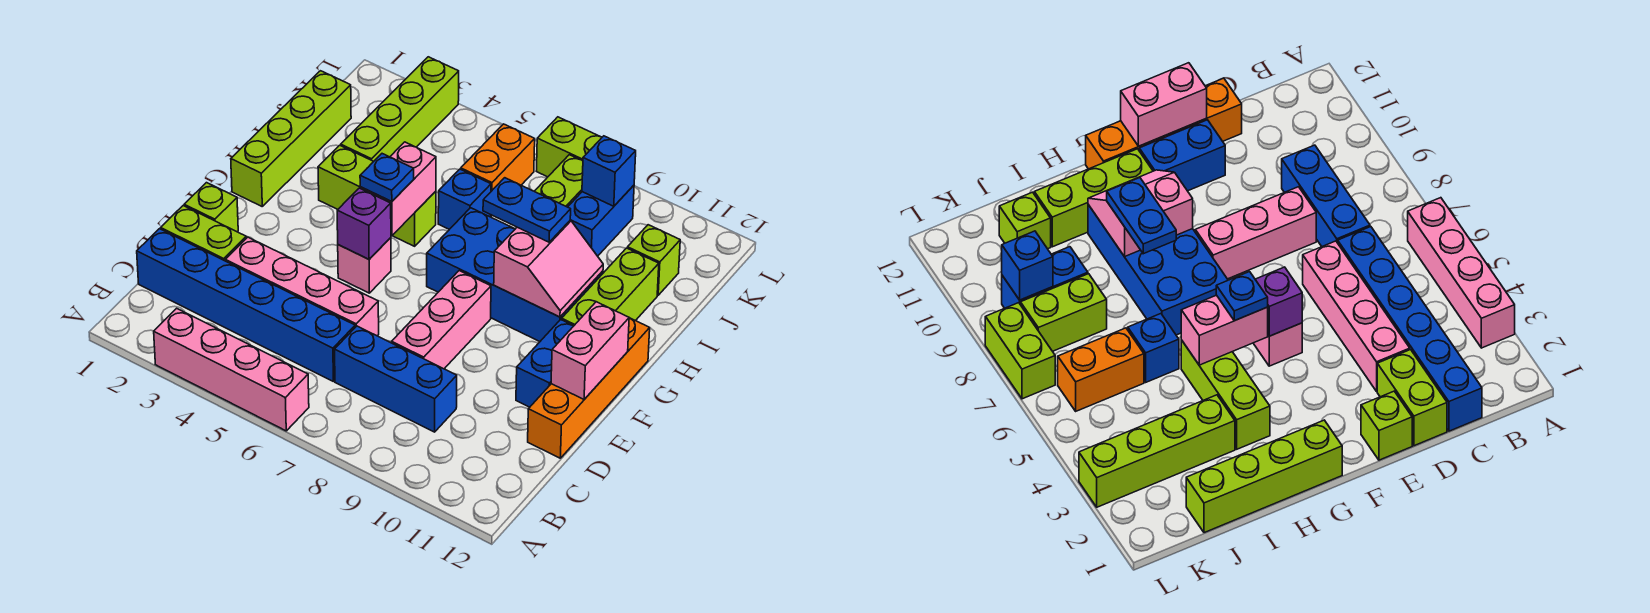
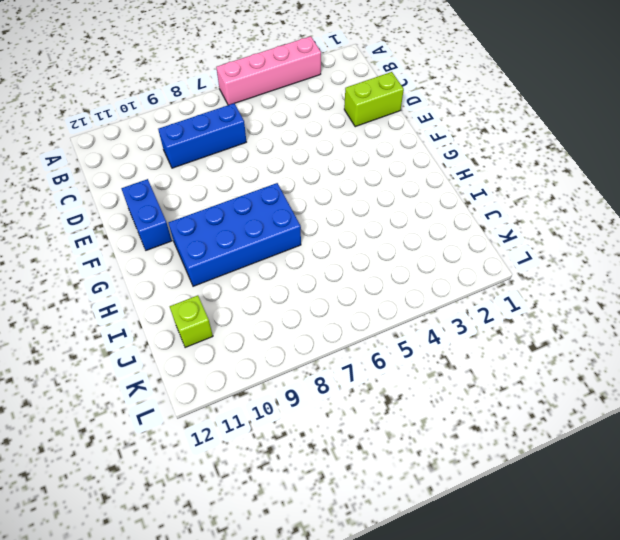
none -> blue 1x6 brick [137,229,355,381]
none -> pink 1x4 brick [226,237,379,336]
none -> pink 1x3 brick [392,271,491,369]

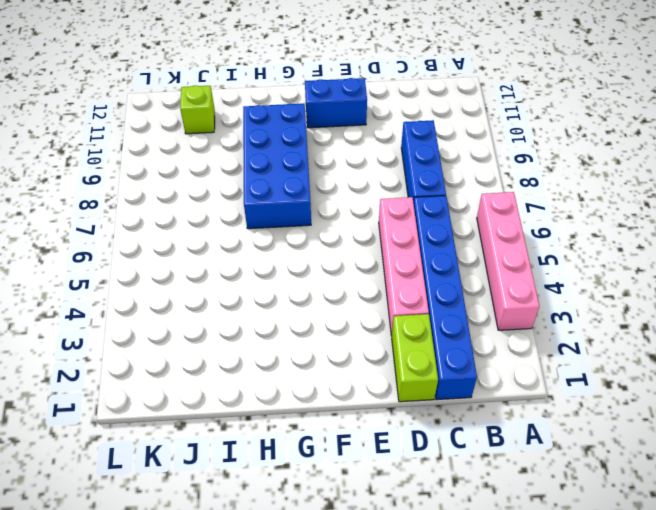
none -> pink 1x3 brick [392,271,491,369]
none -> orange 1x4 brick [528,318,650,458]
none -> lime 1x1 brick [184,183,238,232]

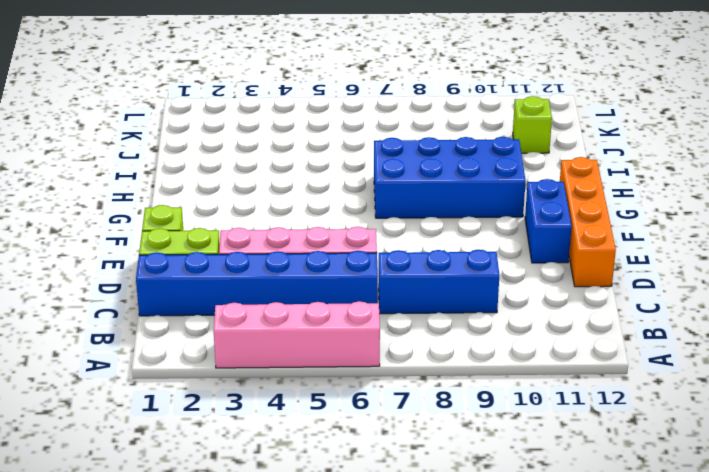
none -> pink 1x3 brick [392,271,491,369]
none -> pink 1x1 brick [338,238,391,293]
none -> lime 1x4 brick [231,71,351,206]

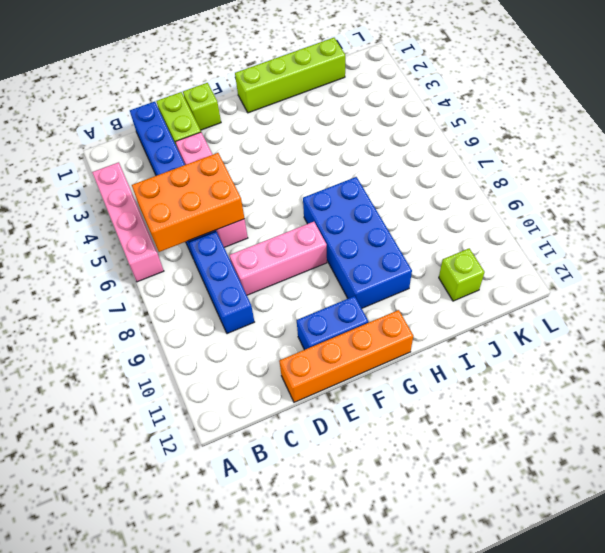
orange 2x3 brick [132,153,245,252] -> none
none -> pink 1x1 brick [338,238,391,293]
none -> lime 1x3 brick [562,248,659,326]
none -> lime 1x3 brick [318,145,436,246]

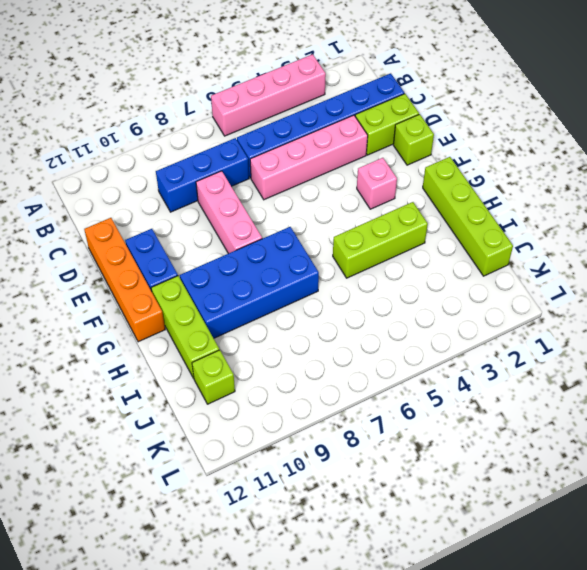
pink 1x1 brick [357,158,397,209] -> pink 1x1 brick moved to [338,238,391,293]
none -> lime 1x4 brick [341,57,459,161]
none -> blue 1x1 brick [438,169,491,229]
none -> orange 1x2 brick [461,124,535,216]

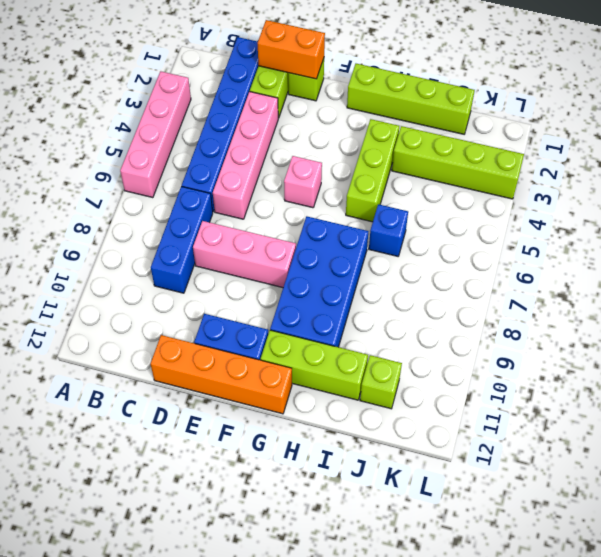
orange 1x2 brick [257,20,325,79] -> orange 1x2 brick moved to [461,124,535,216]
none -> lime 1x2 brick [534,155,583,207]
none -> blue 1x2 brick [568,185,634,256]
none -> lime 1x2 brick [537,117,602,177]

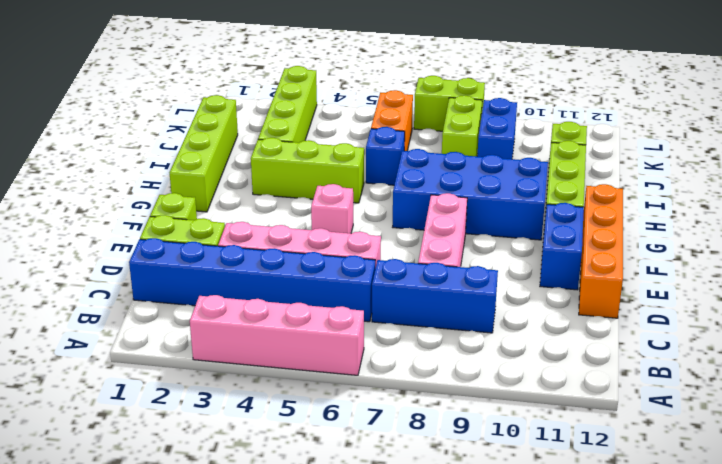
none -> pink 1x2 brick [551,302,629,399]
none -> purple 1x1 brick [337,188,391,259]
none -> pink 1x2 brick [360,142,436,236]

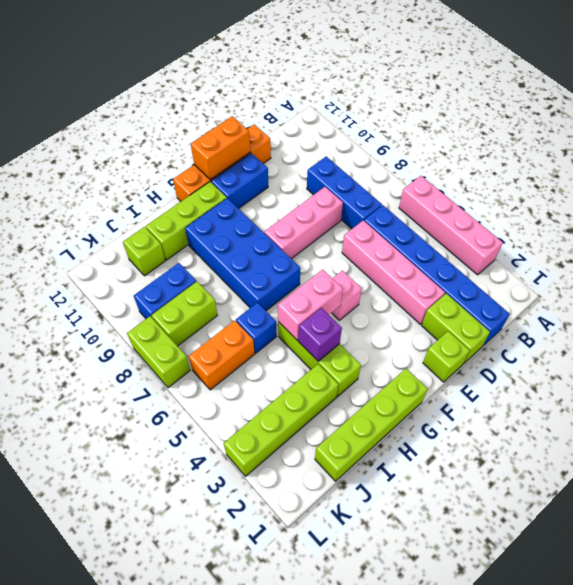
orange 1x2 brick [191,116,250,180] -> pink 1x2 brick [551,302,629,399]
purple 1x1 brick [298,308,342,361] -> purple 1x1 brick moved to [337,188,391,259]
none -> pink 2x2 slope [494,220,603,317]
none -> blue 1x1 brick [582,136,636,206]
none -> blue 1x1 plate [360,154,414,202]

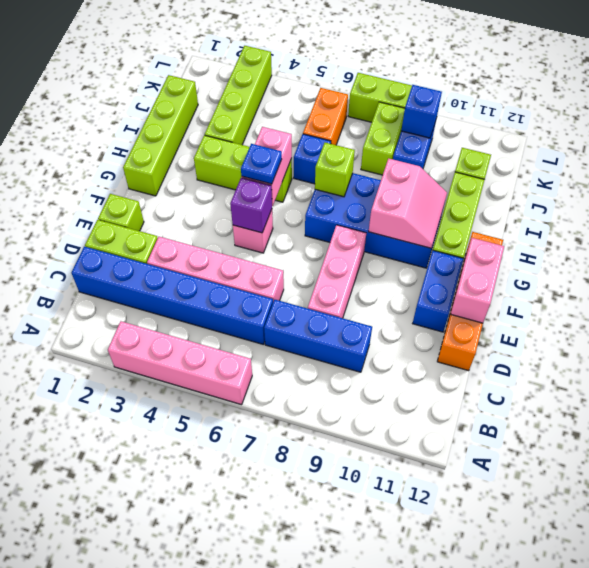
lime 1x1 brick [315,143,355,197] -> none
none -> blue 1x2 plate [483,178,571,242]

